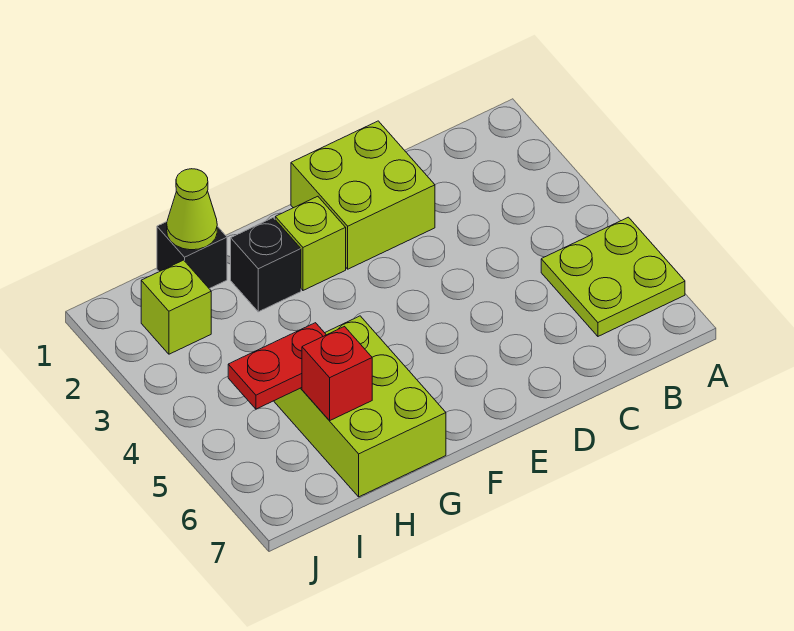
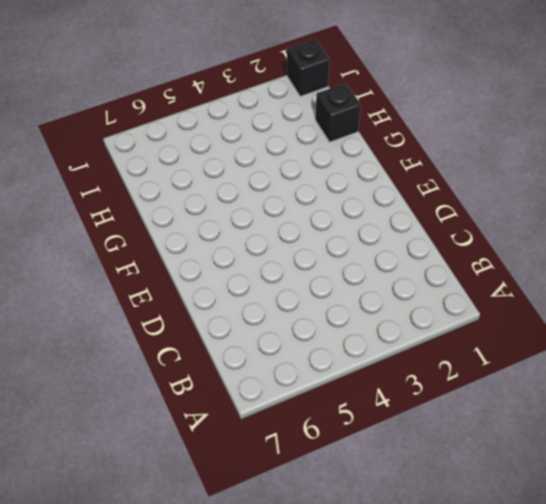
black 1x1 brick [287,39,330,96] -> black 1x1 brick moved to [231,218,301,312]
none -> lime 2x2 plate [541,217,685,336]
none -> lime 2x2 brick [291,121,435,269]

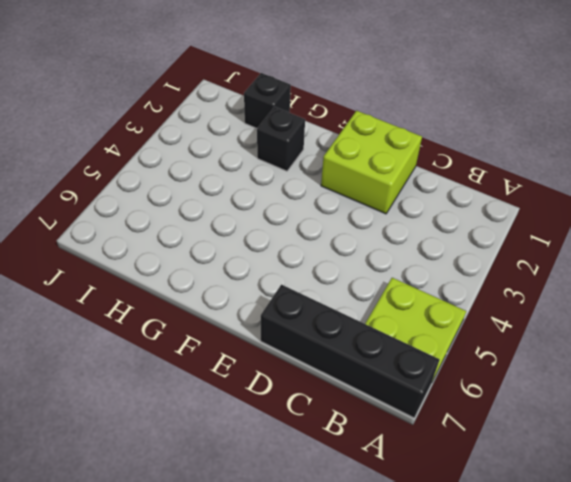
black 1x4 brick [261,285,440,418] -> none
none -> lime 1x1 brick [275,196,346,290]
none -> lime 2x3 brick [274,316,446,497]

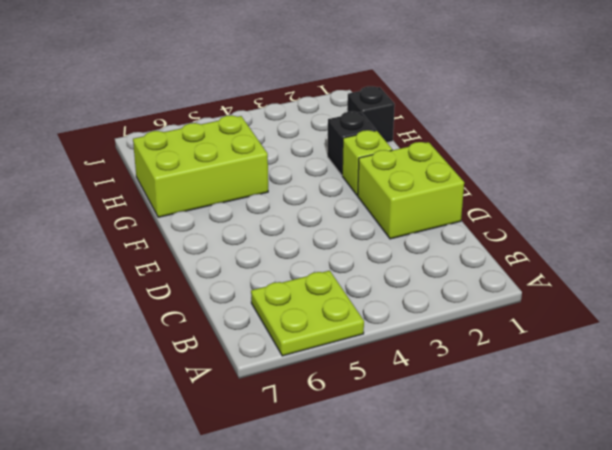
none -> lime 1x1 brick [141,260,211,354]
none -> lime 1x1 cone [167,169,217,250]

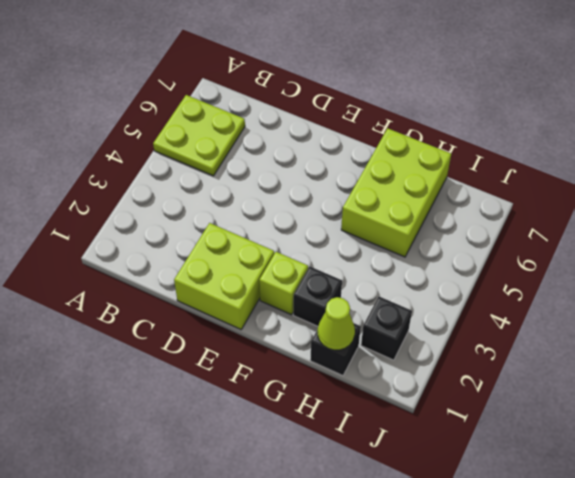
black 1x1 brick [361,296,412,360] -> lime 1x1 brick [141,260,211,354]
none -> red 1x2 plate [228,323,326,409]
none -> red 1x1 brick [302,327,372,421]

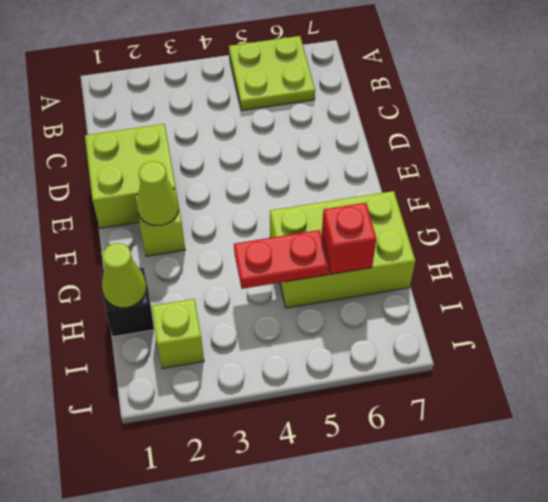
lime 1x1 cone [137,162,179,225] -> none
red 1x2 plate [234,230,329,289] -> red 1x2 plate turned to [228,323,326,409]
none -> black 1x1 brick [231,218,301,312]

